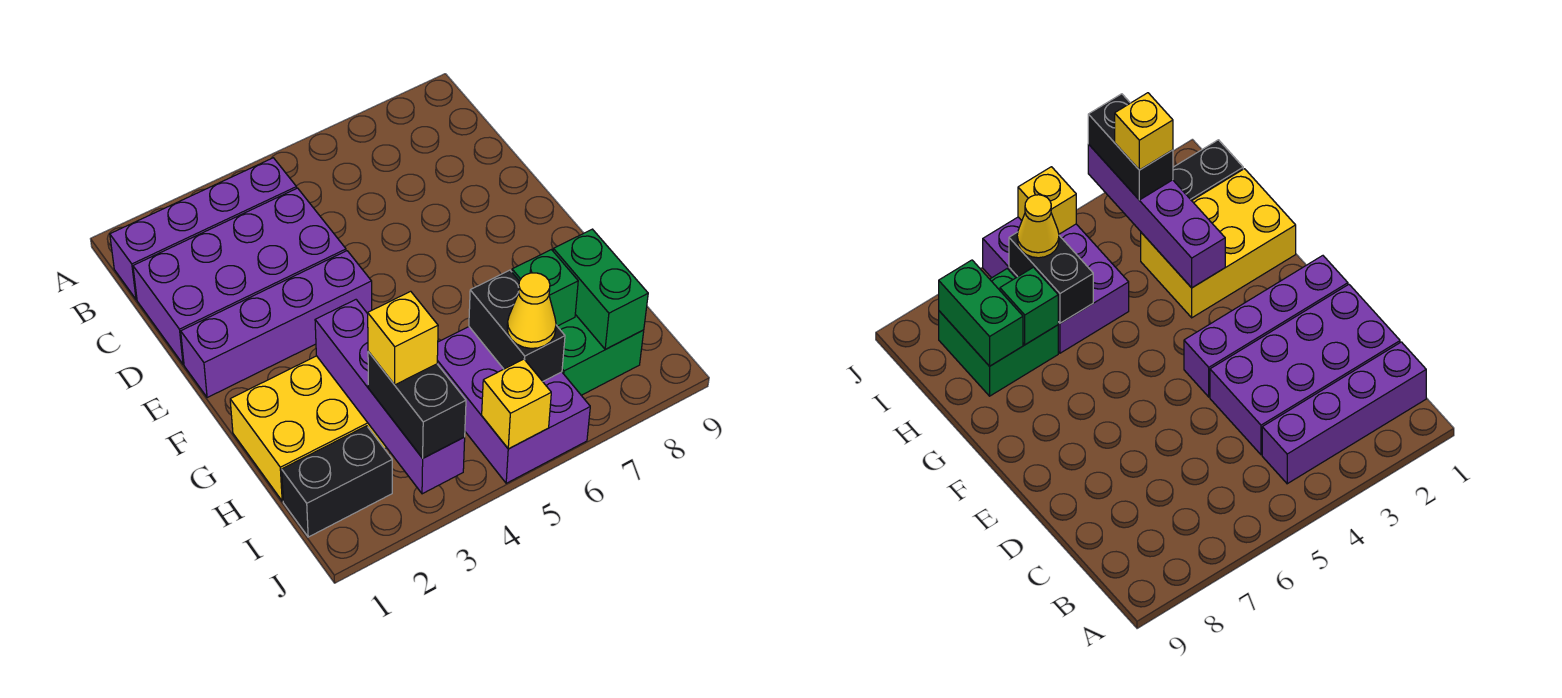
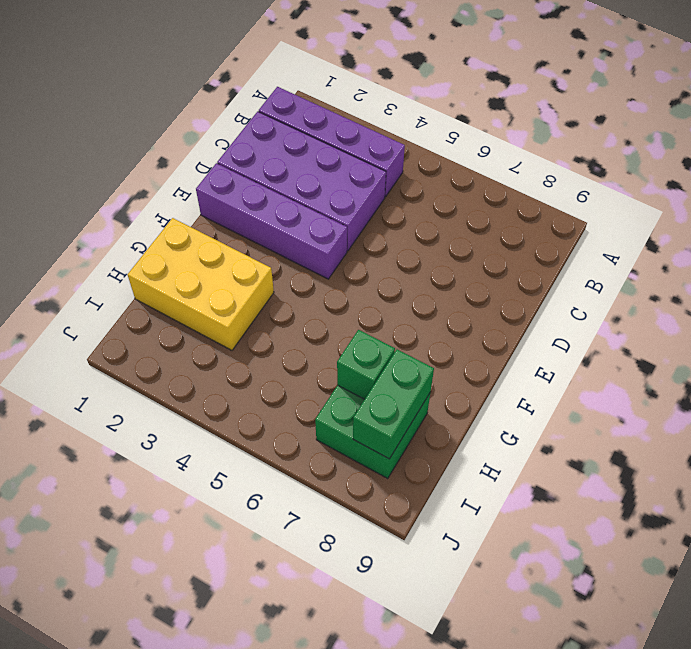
none -> purple 2x3 brick [437,327,590,483]
none -> black 1x2 brick [282,426,392,537]
none -> purple 1x4 brick [315,300,465,494]

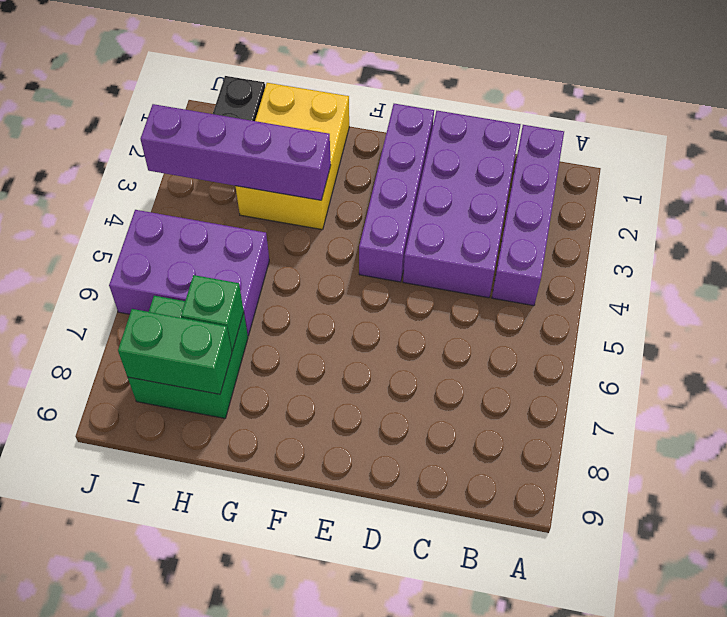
none -> black 1x2 brick [469,270,565,381]
none -> yellow 1x1 brick [482,359,551,449]
none -> black 1x2 brick [368,352,466,458]

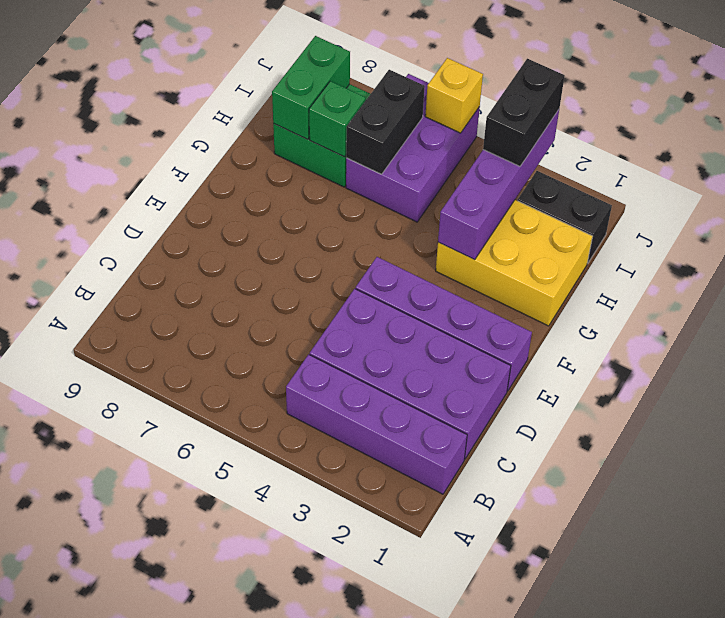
none -> yellow 1x1 cone [507,273,556,348]
none -> yellow 1x1 brick [368,291,438,385]

